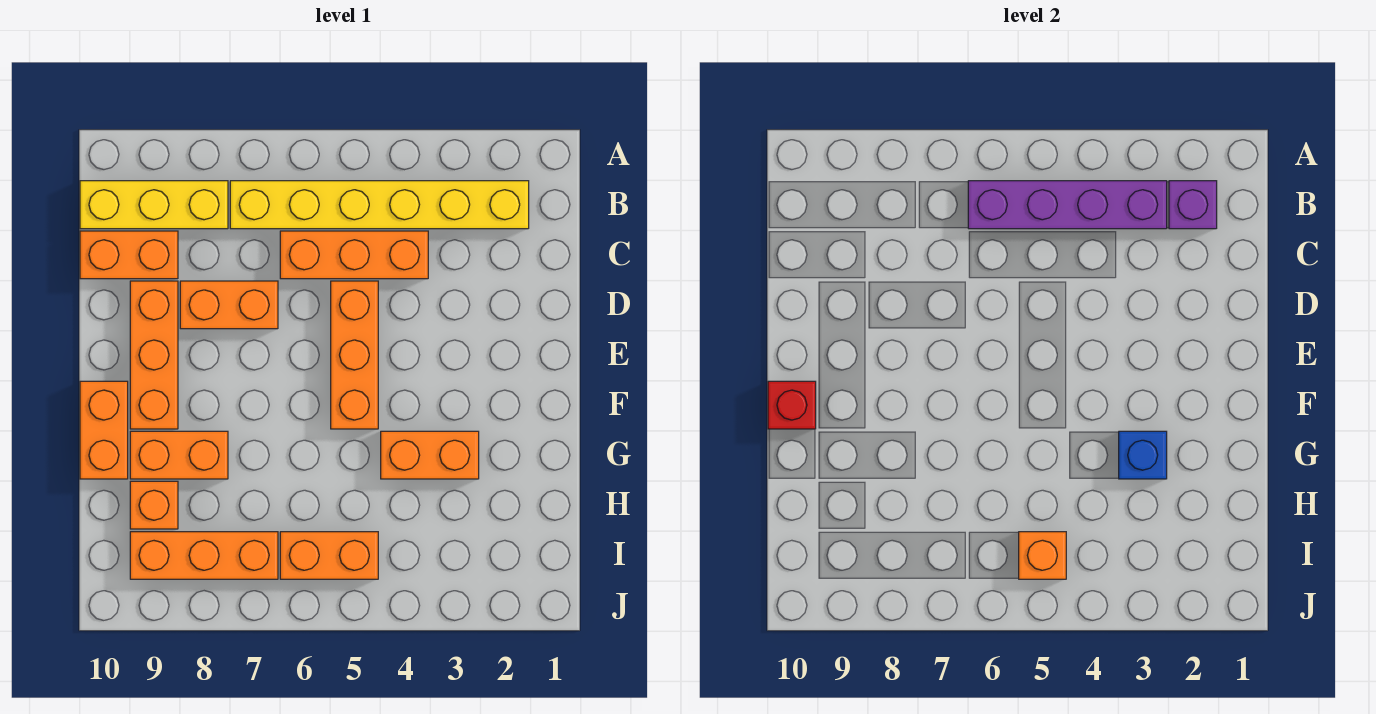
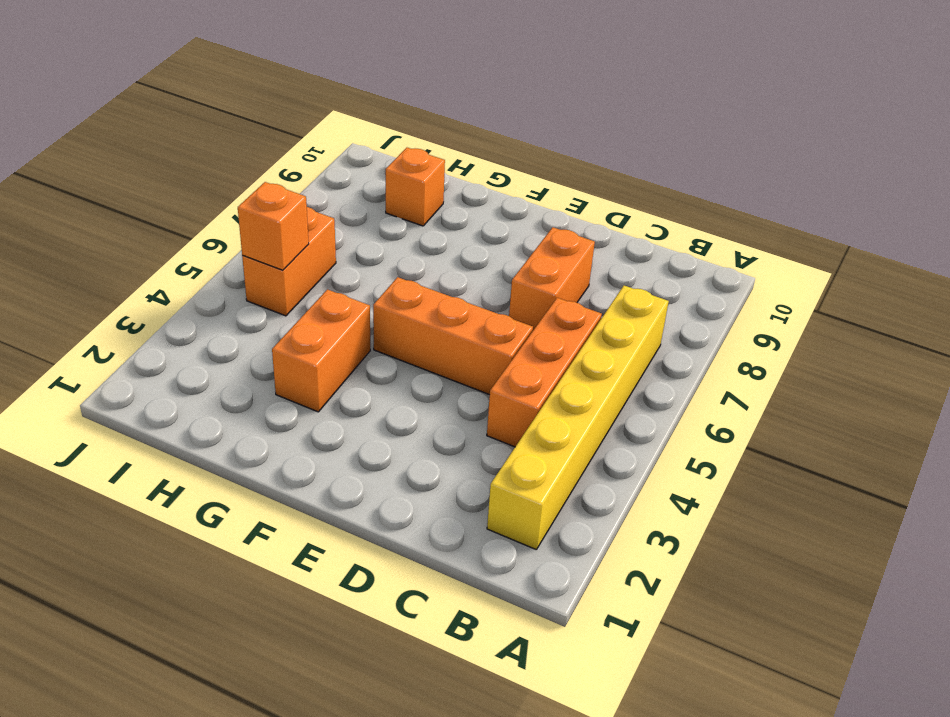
none -> yellow 1x3 brick [80,181,228,229]
none -> orange 1x2 brick [80,231,178,279]
none -> orange 1x3 brick [130,281,178,429]

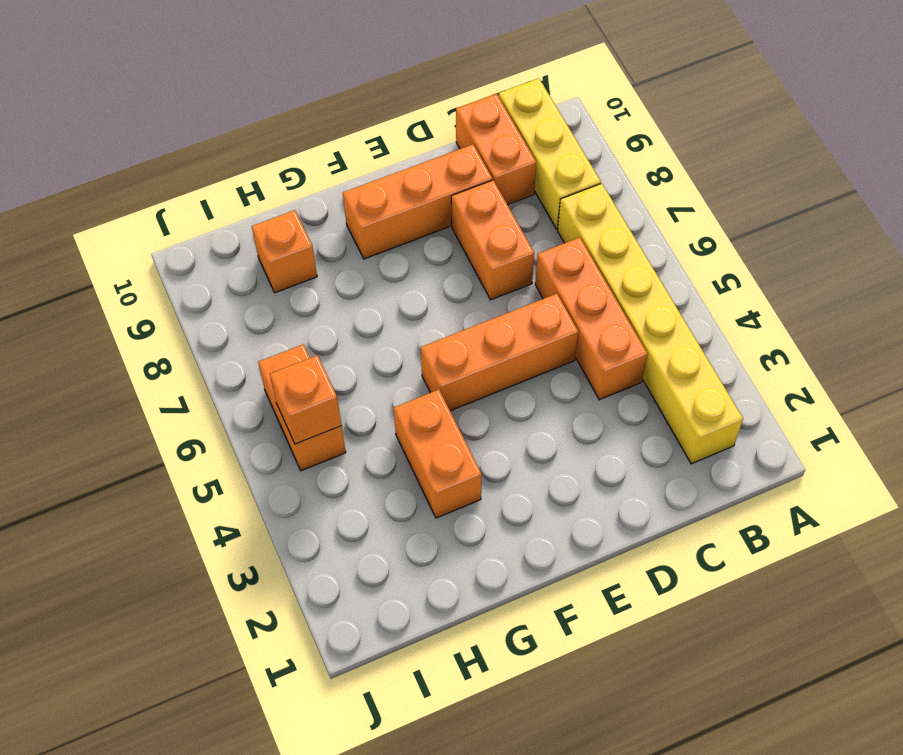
none -> orange 1x2 brick [80,381,128,479]
none -> orange 1x2 brick [130,431,228,479]
none -> orange 1x3 brick [130,532,278,579]

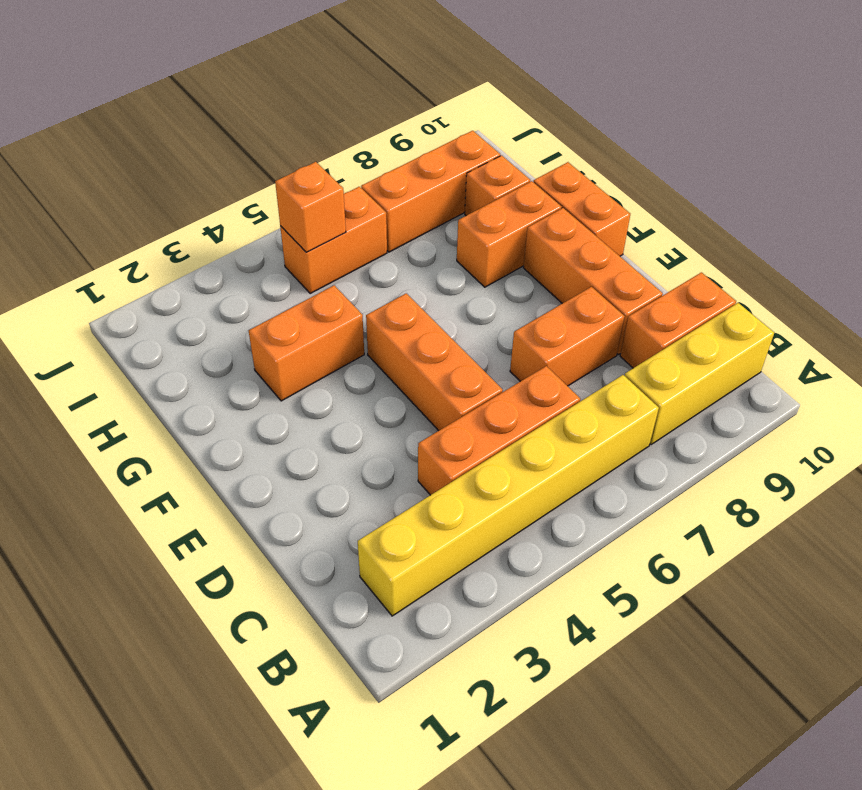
none -> purple 1x1 brick [1169,181,1217,229]
none -> purple 1x4 brick [968,181,1167,229]
none -> red 1x1 brick [768,381,816,429]

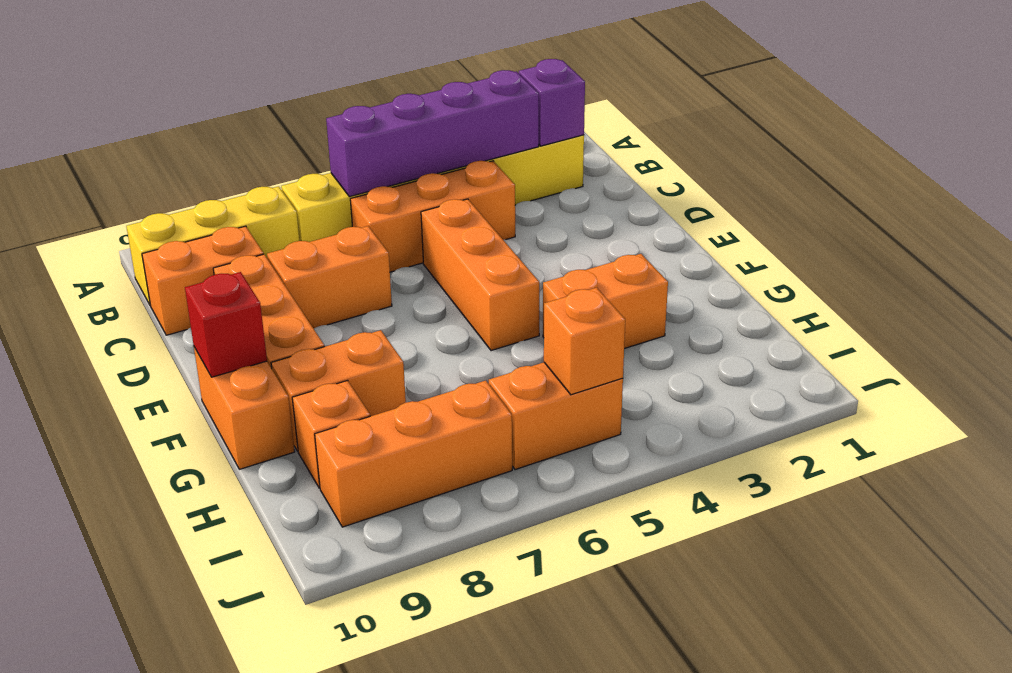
none -> blue 1x1 brick [1119,431,1167,479]

